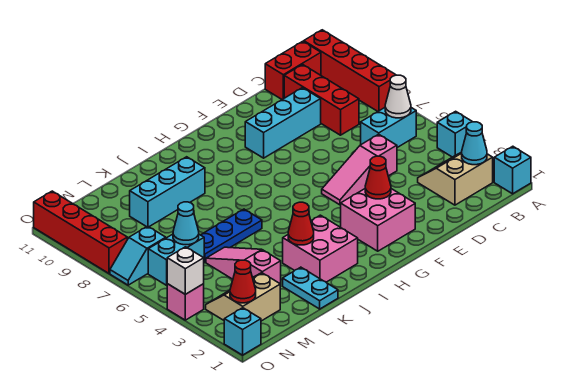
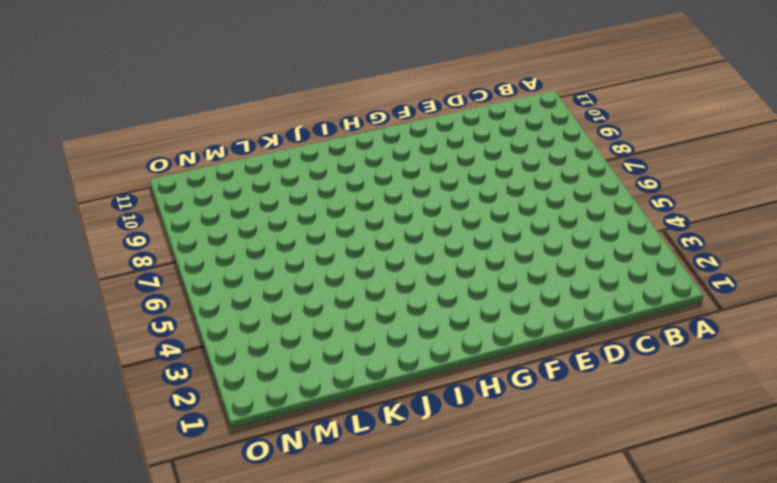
none -> cyan 1x1 brick [494,146,531,194]
none -> cyan 1x1 brick [437,111,472,157]
none -> red 1x4 brick [304,30,395,111]

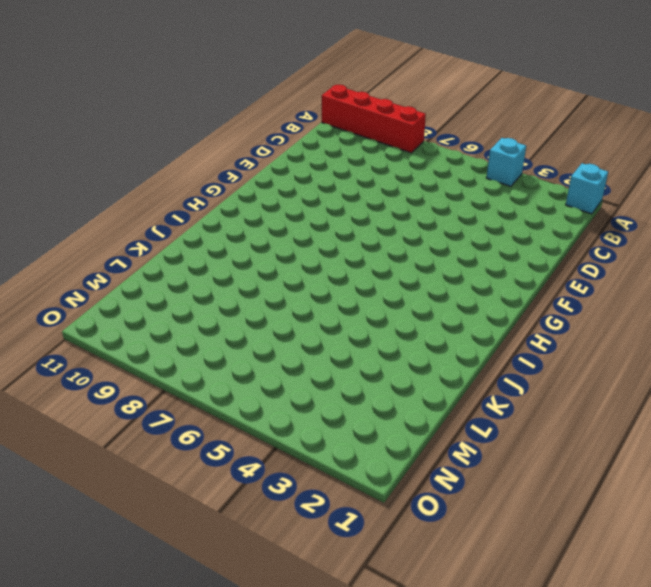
none -> tan 2x2 slope [418,152,493,205]
none -> cyan 1x2 brick [361,108,416,148]
none -> red 1x2 brick [265,41,321,99]

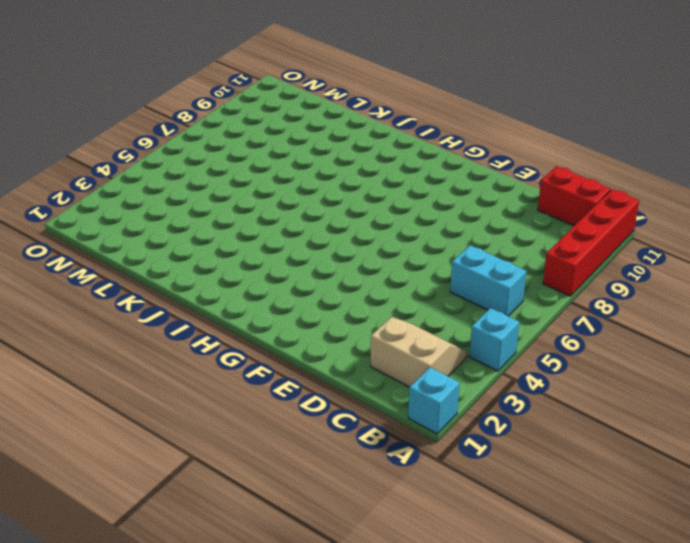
none -> red 1x3 brick [284,64,359,135]
none -> pink 1x3 slope [322,134,397,205]
none -> cyan 1x3 brick [245,88,321,158]

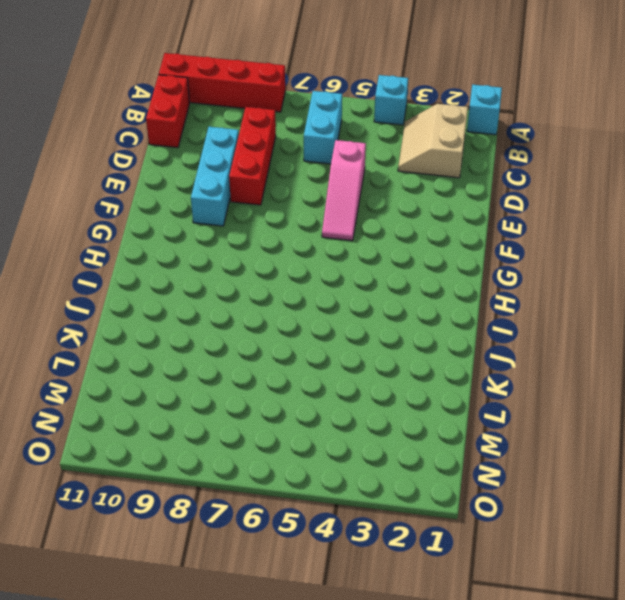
red 1x3 brick [229,107,276,205] -> red 1x3 brick turned to [284,64,359,135]
none -> pink 2x2 brick [341,189,415,251]
none -> pink 2x2 brick [283,215,358,282]
none -> blue 1x3 plate [201,209,262,262]

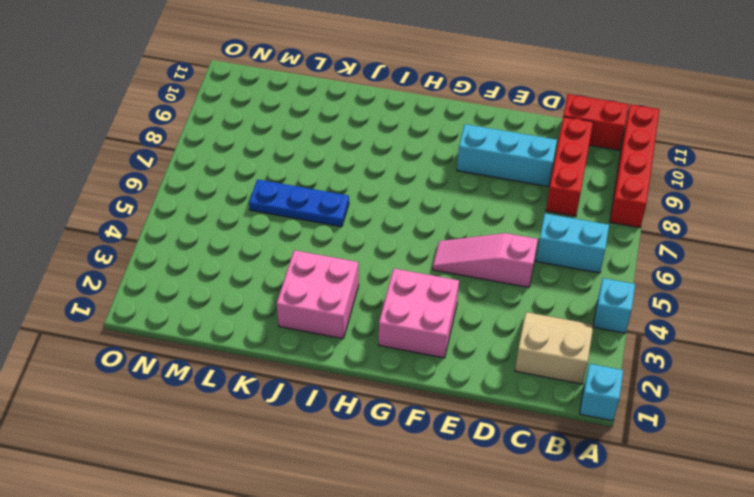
none -> cyan 1x3 brick [130,157,205,227]
none -> cyan 1x2 plate [283,267,338,309]
none -> pink 1x3 slope [206,247,281,286]

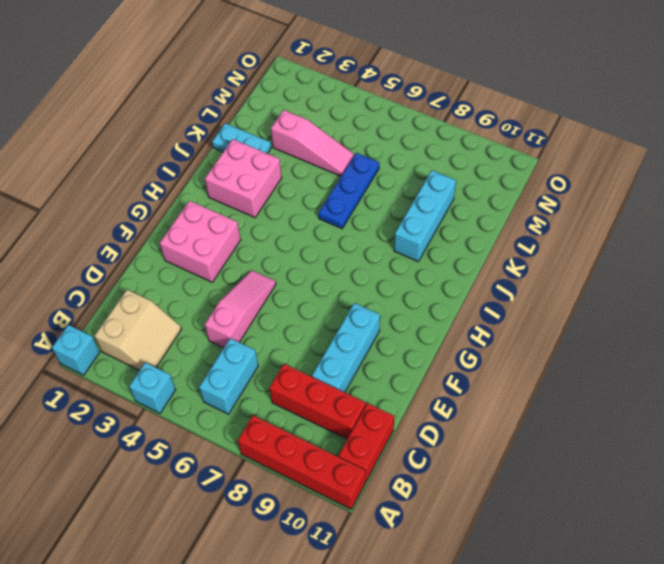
none -> tan 2x2 slope [206,273,280,321]
none -> cyan 1x2 brick [148,234,204,285]
none -> cyan 1x2 slope [110,226,166,285]

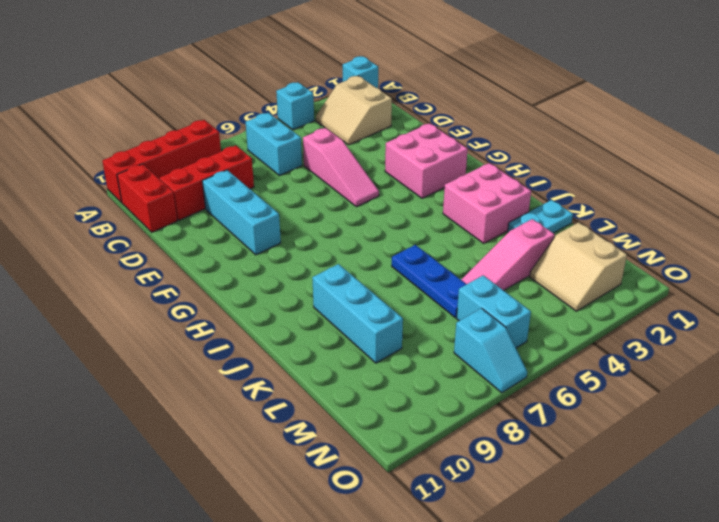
none -> cyan 1x1 brick [224,308,261,355]
none -> pink 1x1 brick [167,284,204,320]
none -> red 1x4 brick [34,191,127,274]

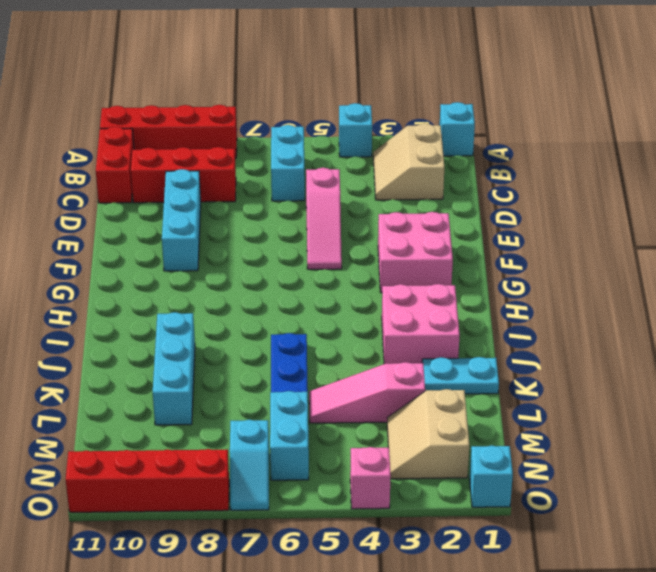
none -> cyan 1x1 cone [462,122,487,165]
none -> white 1x1 cone [385,75,411,118]
none -> red 1x1 cone [365,156,391,199]

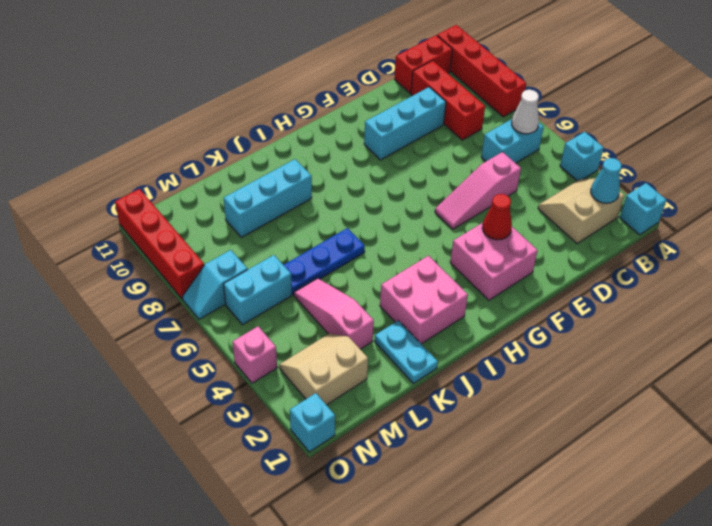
none -> red 1x1 cone [288,202,314,245]
none -> cyan 1x1 cone [173,202,199,245]
none -> red 1x1 cone [230,260,256,303]

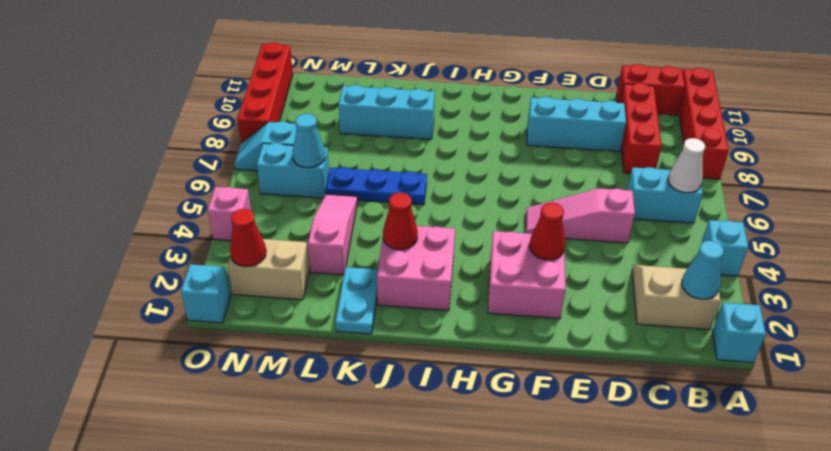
none -> white 1x1 brick [167,247,204,294]

